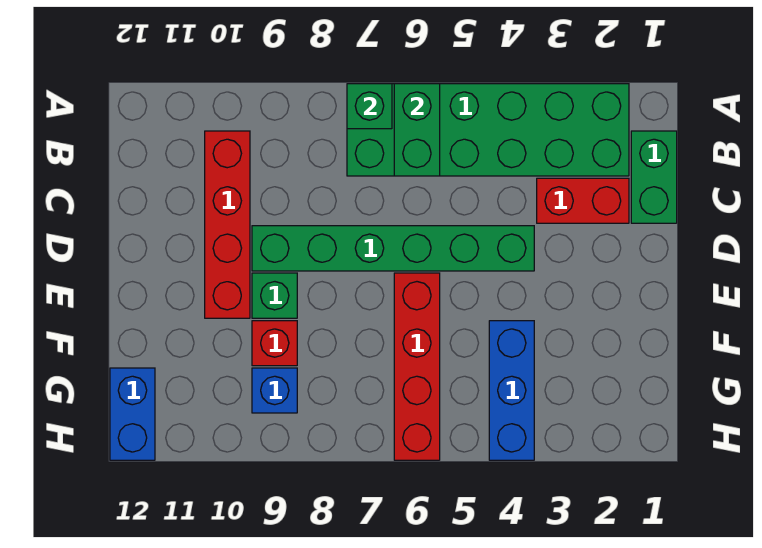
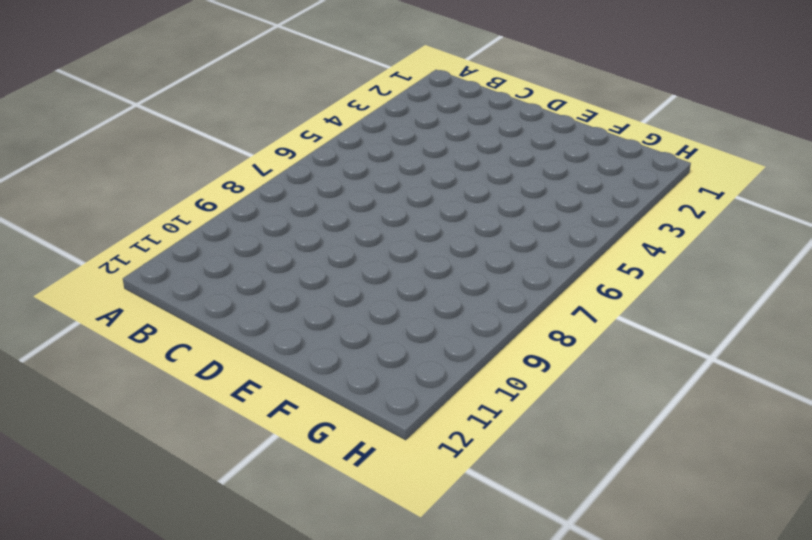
none -> green 2x6 brick [347,84,629,176]
none -> green 1x2 brick [631,131,677,223]
none -> red 1x4 brick [205,131,250,318]

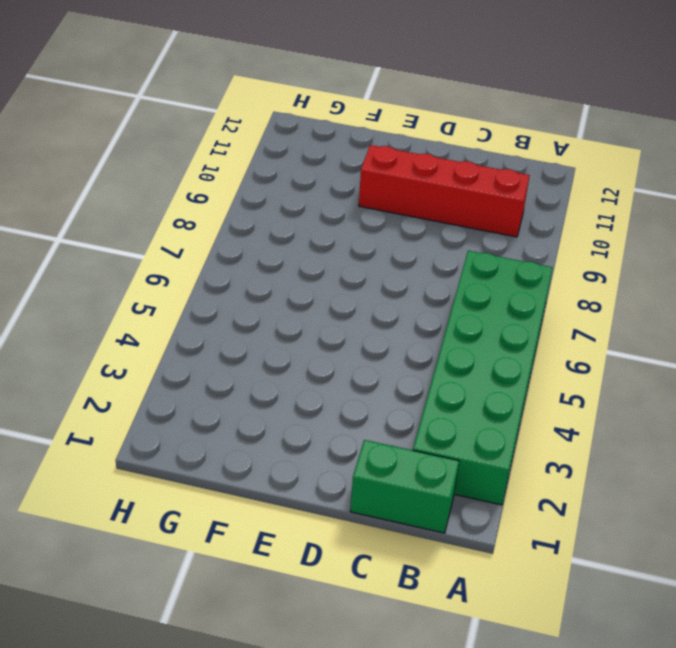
none -> red 1x2 brick [537,178,629,223]
none -> green 1x6 brick [252,226,534,271]
none -> red 1x4 brick [394,273,440,460]

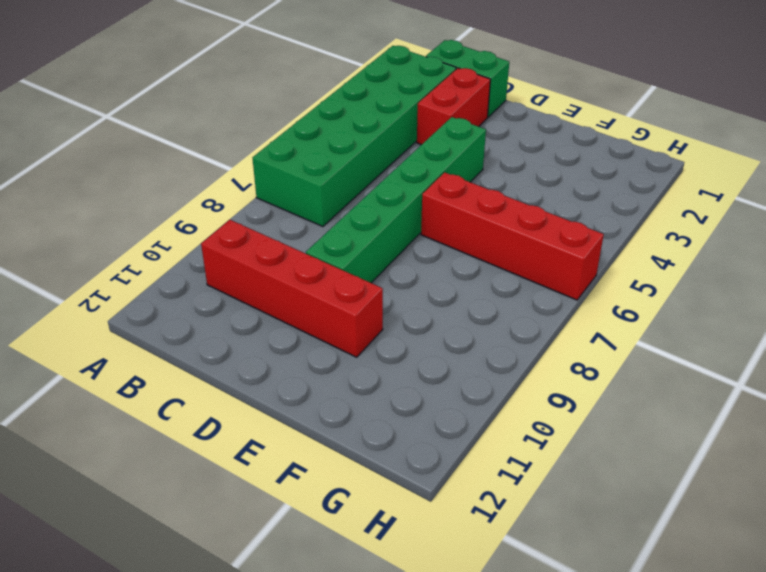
none -> green 1x1 brick [252,273,297,318]
none -> blue 1x3 brick [489,321,534,460]
none -> red 1x1 brick [252,321,297,366]

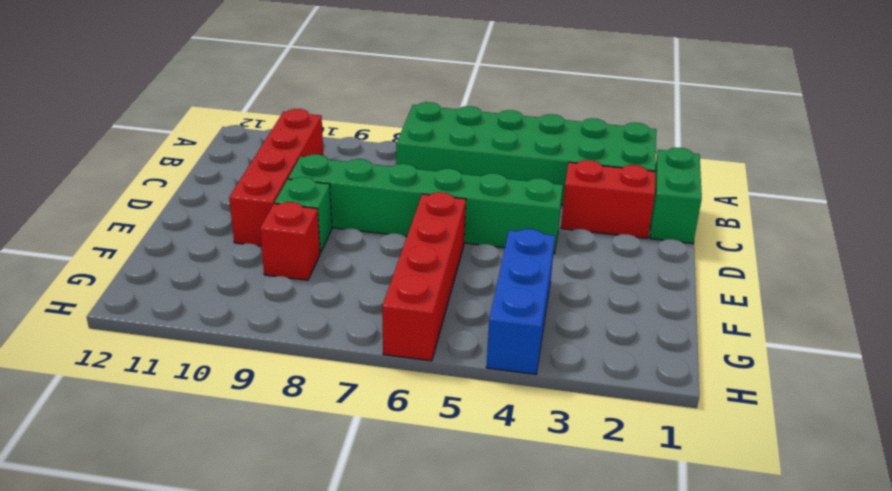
none -> blue 1x1 brick [252,368,297,413]
none -> blue 1x2 brick [110,368,155,460]
none -> green 1x2 brick [394,84,440,176]

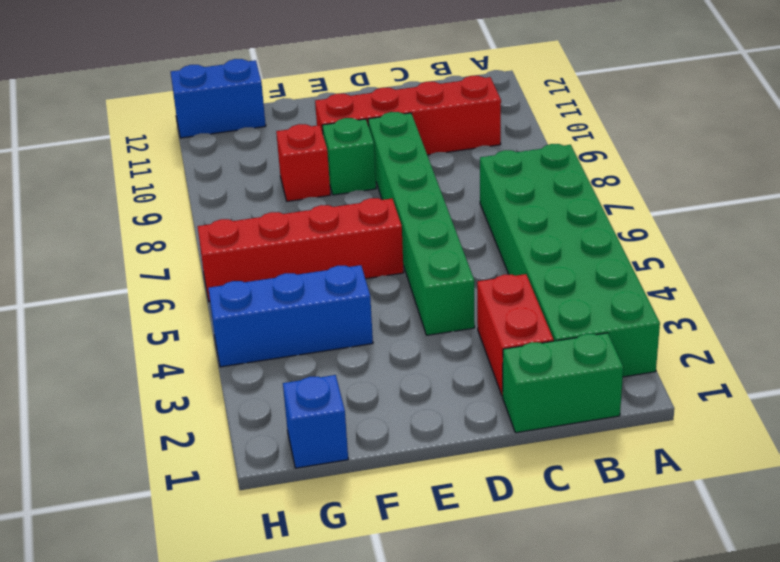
blue 1x1 brick [283,375,348,468] -> blue 1x1 brick moved to [252,368,297,413]
none -> green 1x2 brick [394,84,440,176]
none -> green 1x1 brick [347,84,392,129]

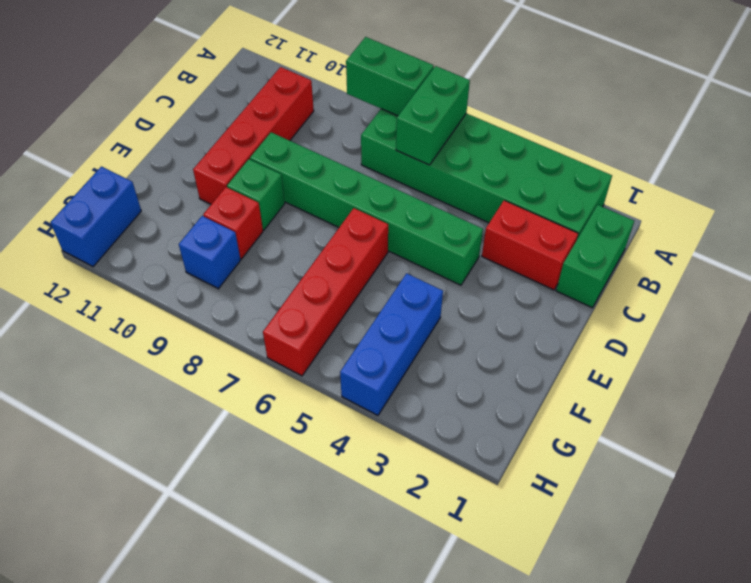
green 1x2 brick [346,37,434,116] -> green 1x1 brick [347,84,392,129]

